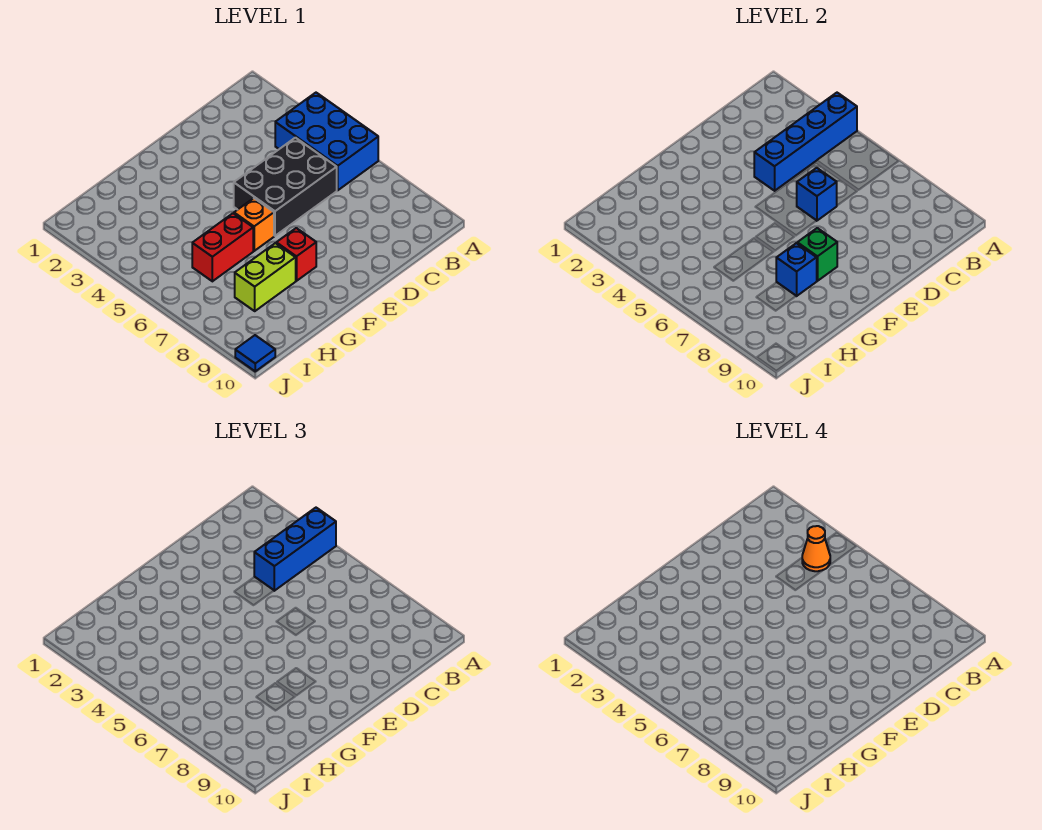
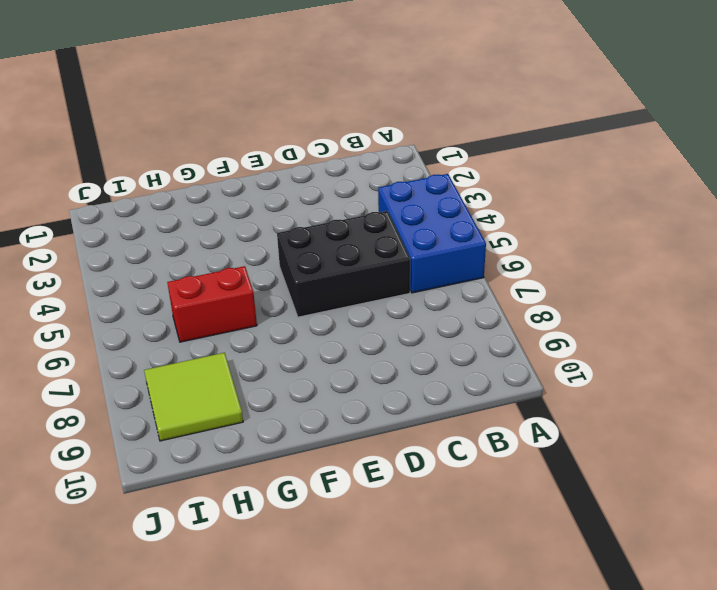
lime 2x2 tile [144,353,243,441] -> lime 1x2 brick [235,243,296,311]
none -> orange 1x1 brick [234,198,274,251]
none -> red 1x1 brick [276,228,316,281]
none -> blue 1x1 tile [235,335,275,371]

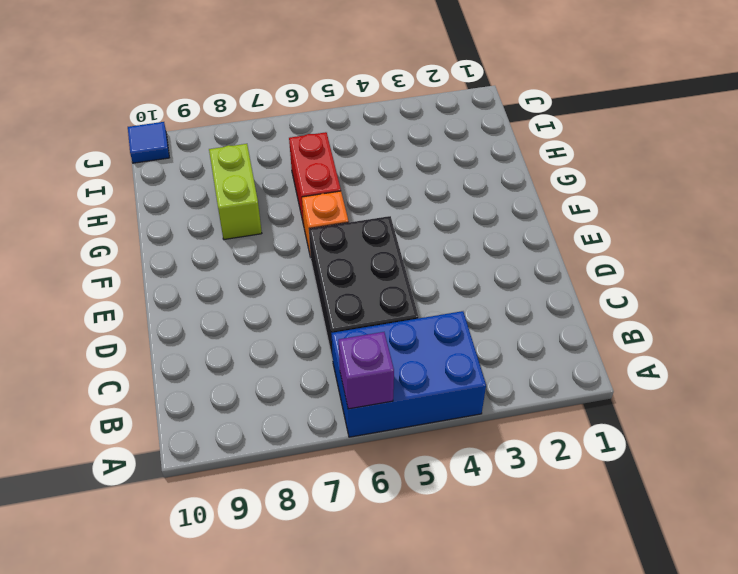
purple 1x1 brick [339,332,394,409] -> none
none -> red 1x1 brick [276,228,316,281]
none -> blue 1x4 brick [754,93,857,191]
none -> blue 1x1 brick [797,168,837,221]

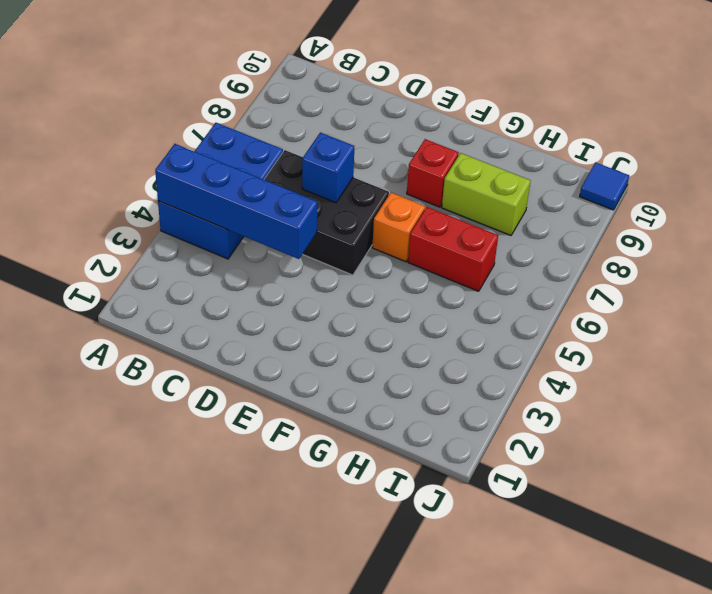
none -> green 1x1 brick [797,228,837,281]
none -> blue 1x1 brick [776,243,817,296]
none -> blue 1x3 brick [254,508,336,591]

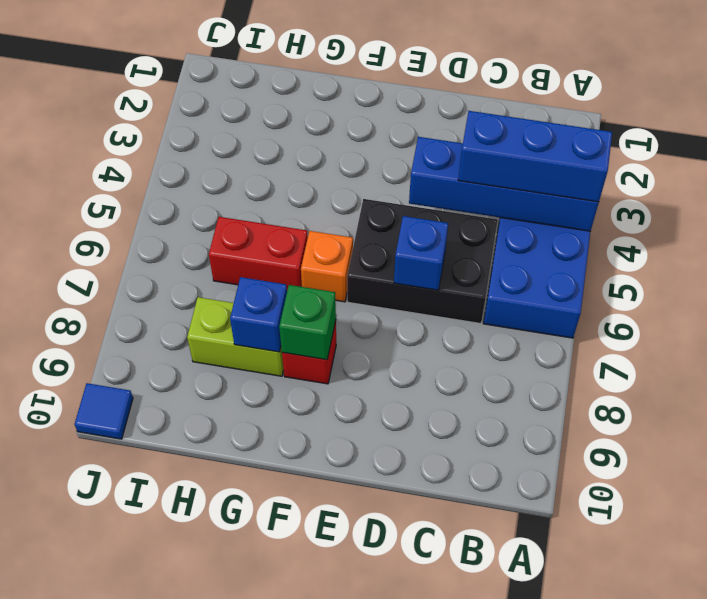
none -> orange 1x1 cone [802,526,830,571]

